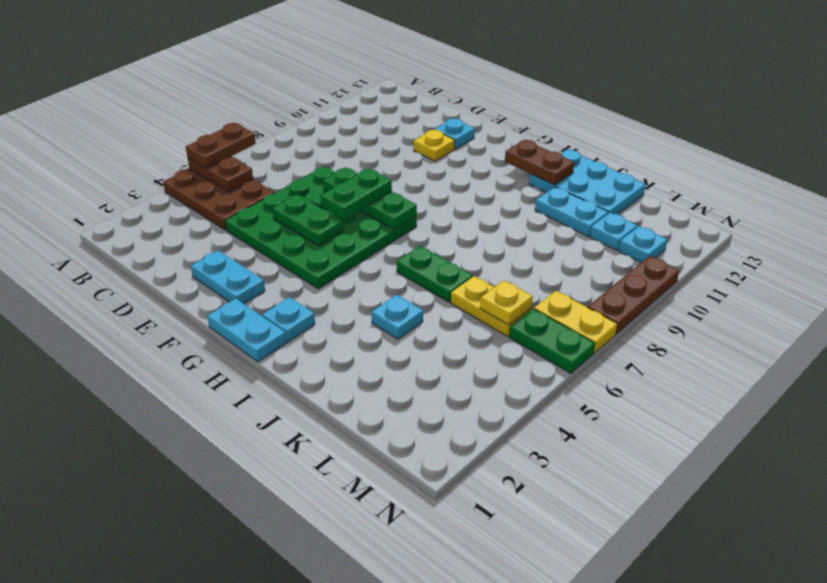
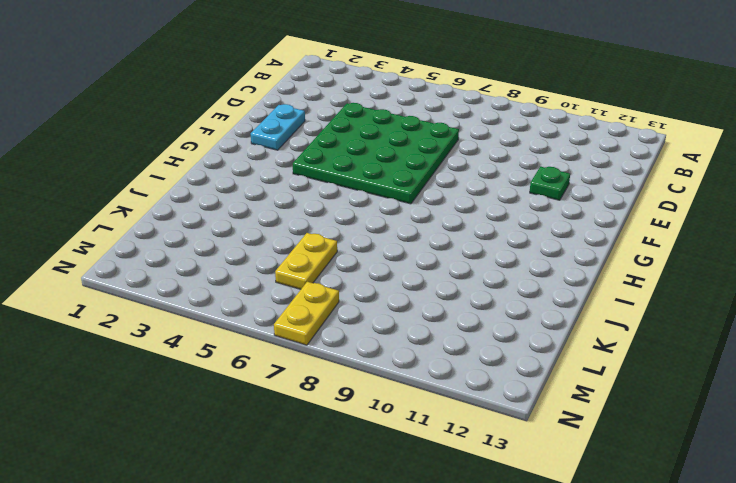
green 1x1 plate [530,167,570,200] -> yellow 1x1 plate [414,130,455,161]
none -> brown 2x3 plate [163,168,275,230]
none -> cyan 1x1 plate [434,119,475,149]
none -> cyan 1x2 plate [207,299,286,362]

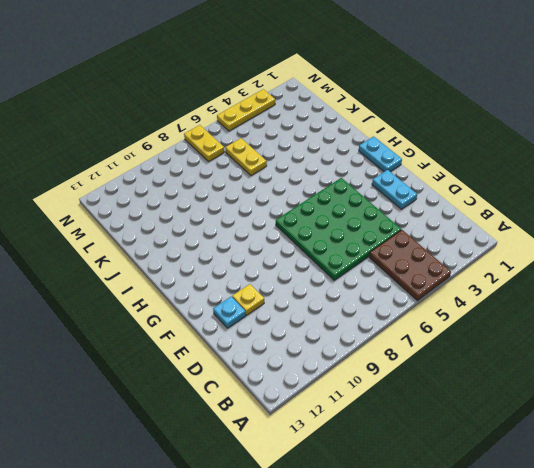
yellow 1x3 plate [217,89,275,131] -> none
none -> cyan 1x1 plate [262,297,315,342]
none -> green 1x2 plate [397,246,473,302]
none -> cyan 2x3 plate [529,150,646,214]

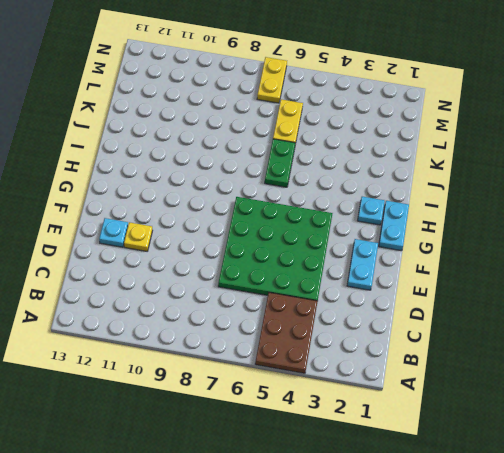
none -> cyan 2x3 plate [529,150,646,214]
none -> cyan 1x1 plate [371,295,423,339]
none -> cyan 1x2 plate [535,187,608,236]

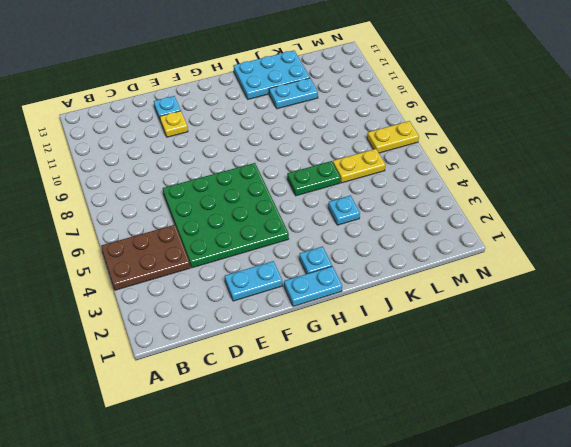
none -> cyan 1x1 plate [590,213,637,250]
none -> green 1x2 plate [509,309,595,373]
none -> cyan 1x1 plate [619,226,667,262]

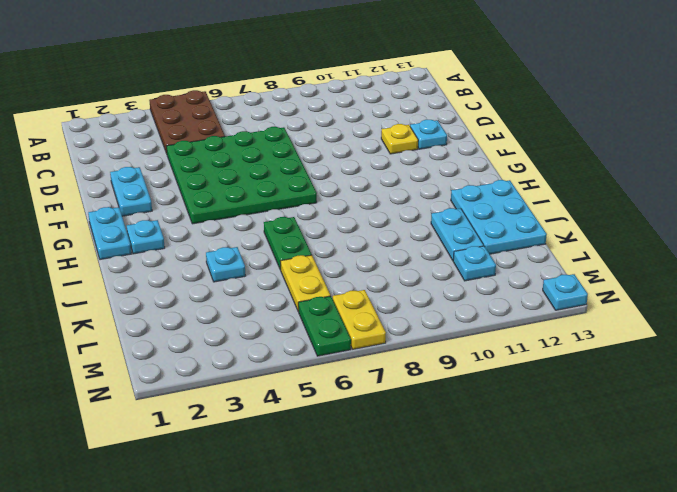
cyan 1x1 plate [543,274,588,310] -> cyan 1x1 plate moved to [619,226,667,262]
none -> brown 1x3 plate [588,256,679,334]
none -> brown 1x2 plate [188,157,253,192]
none -> green 1x2 plate [273,194,344,246]

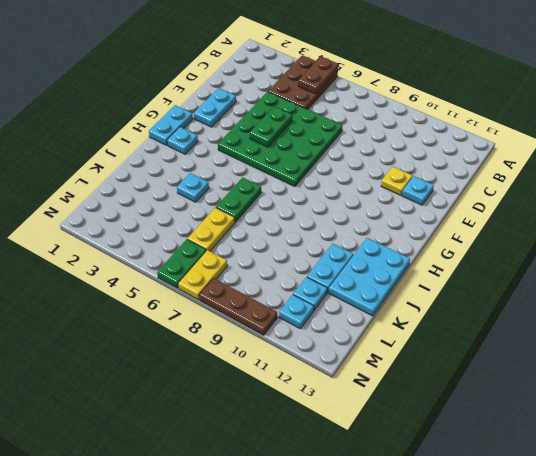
none -> green 1x3 plate [323,167,417,229]
none -> brown 1x2 plate [505,140,574,185]
none -> yellow 1x1 plate [480,280,533,325]

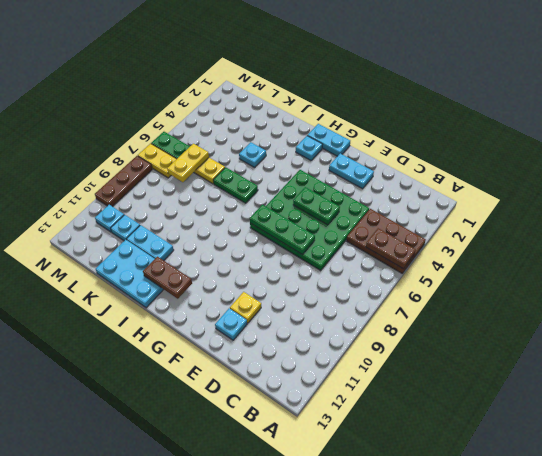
yellow 1x2 plate [167,144,209,182] -> yellow 1x1 plate [480,280,533,325]
none -> brown 1x2 plate [186,123,256,168]
none -> green 1x2 plate [321,168,392,219]

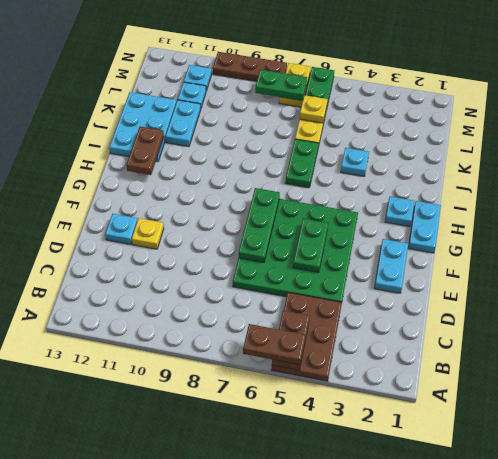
green 1x2 plate [255,70,307,101] -> green 1x2 plate moved to [321,168,392,219]

